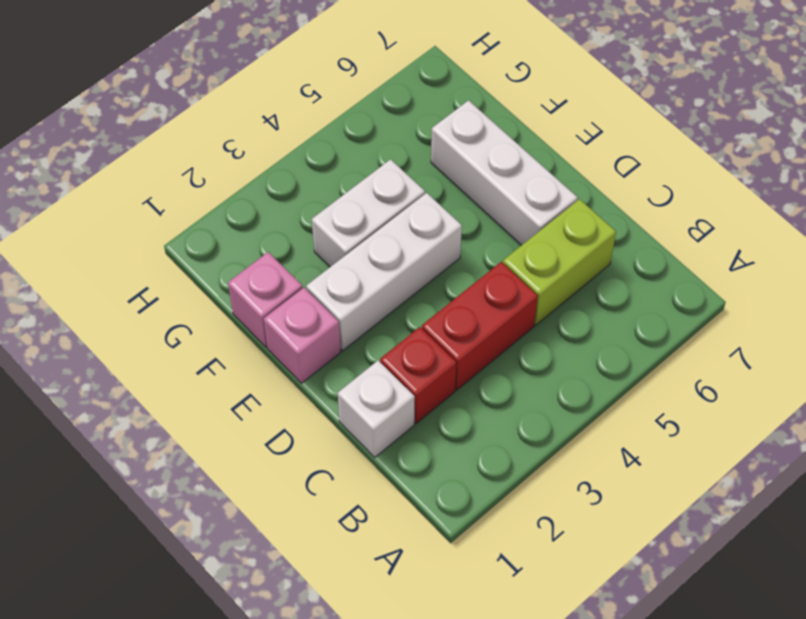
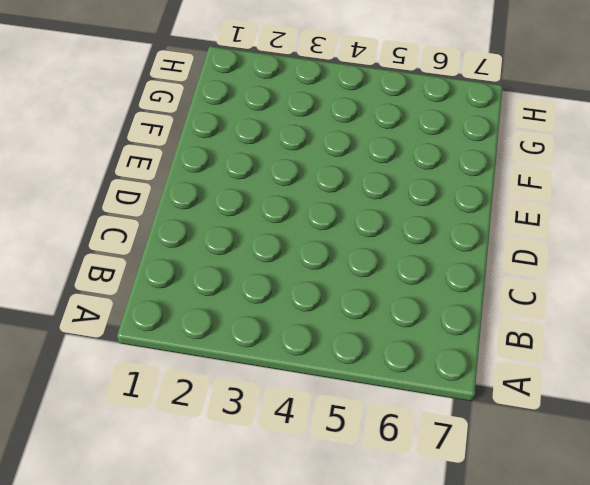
none -> white 1x1 brick [338,361,415,457]
none -> red 1x1 brick [380,327,456,424]

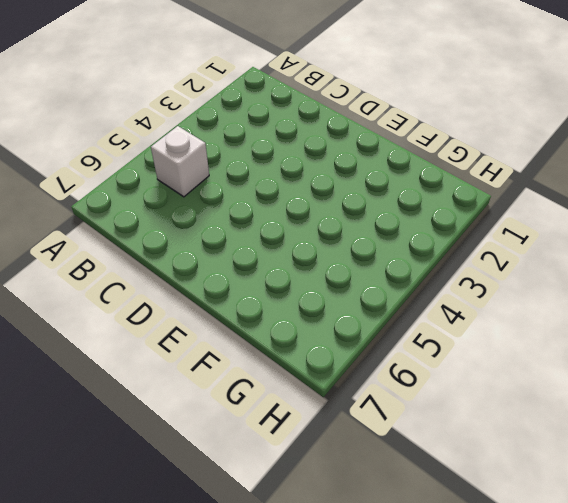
white 1x1 brick [151,126,209,197] -> white 1x1 brick moved to [338,361,415,457]
none -> red 1x1 brick [380,327,456,424]
none -> red 1x2 brick [422,262,538,390]

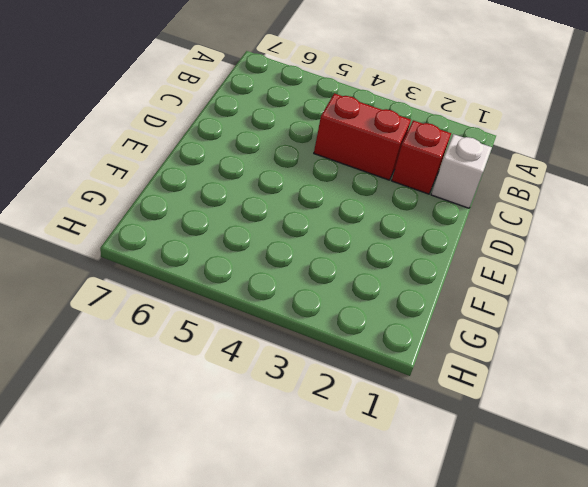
none -> lime 1x2 brick [503,199,616,325]
none -> white 1x3 brick [431,100,578,245]

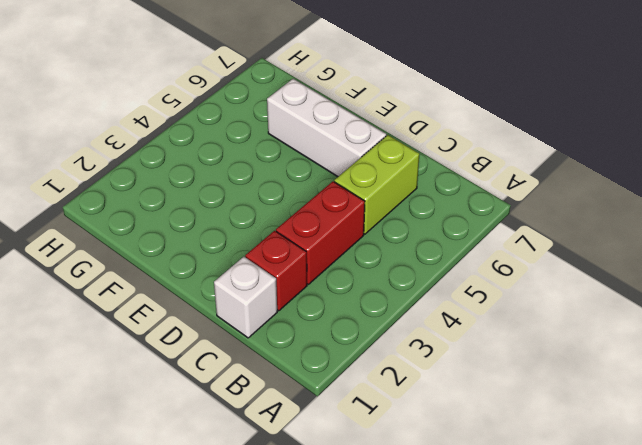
none -> pink 1x1 brick [264,288,341,383]
none -> white 1x3 brick [306,193,462,351]

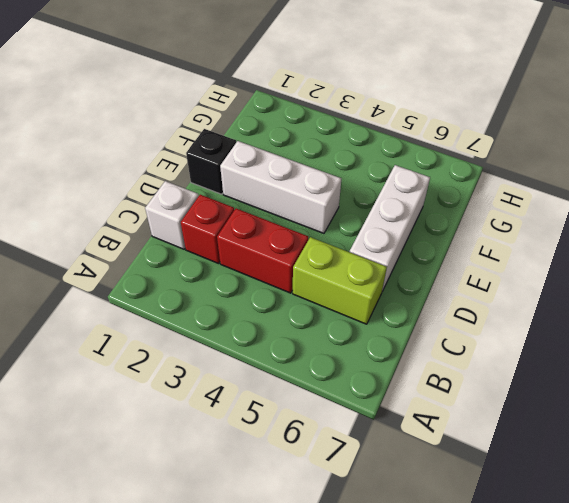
black 1x1 brick [186,129,236,194] -> pink 1x1 brick [264,288,341,383]
none -> pink 1x1 brick [228,252,303,347]
none -> white 1x2 brick [312,159,425,267]

